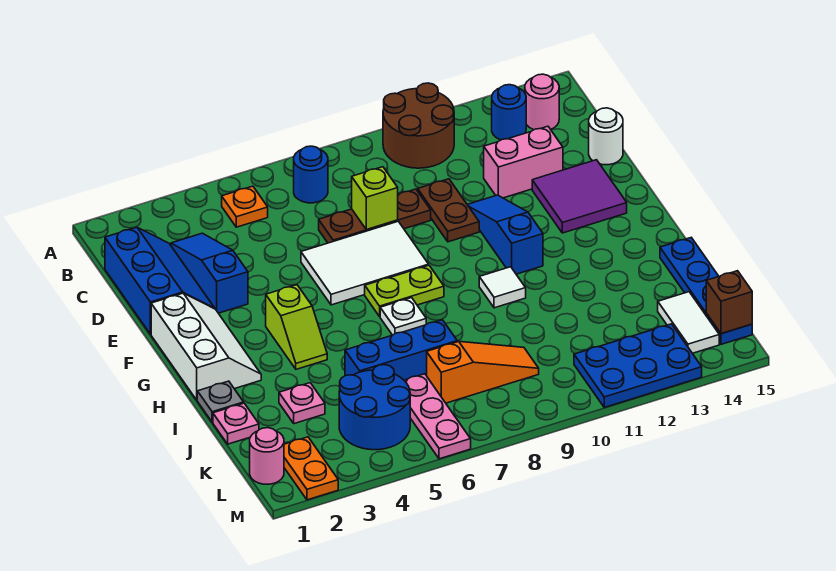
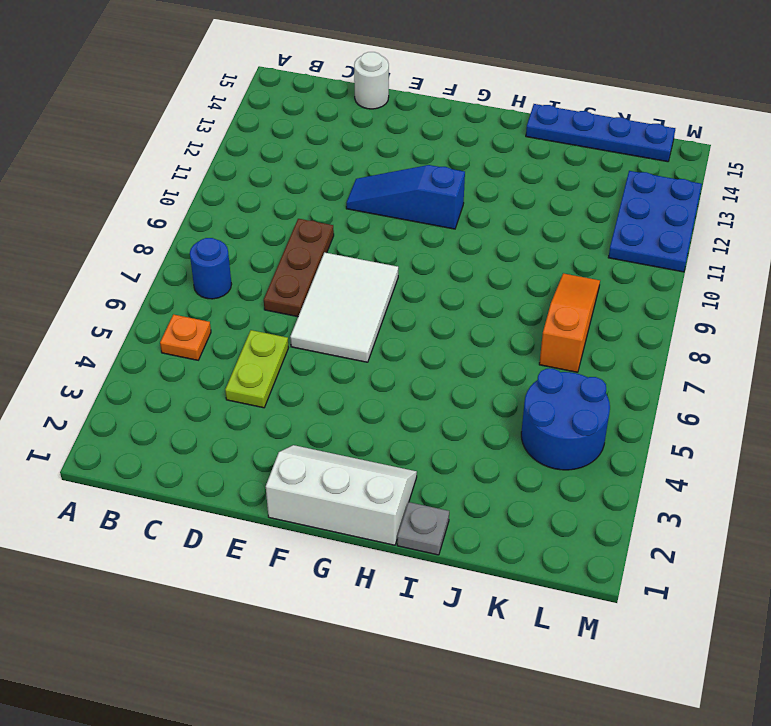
lime 1x2 plate [225,330,289,408] -> lime 1x2 plate moved to [365,266,444,316]
none -> brown 2x2 round brick [383,83,454,168]
none -> blue 1x1 round brick [492,85,526,140]
none -> pink 1x1 round brick [525,74,559,130]
none -> blue 2x3 slope [105,227,215,334]

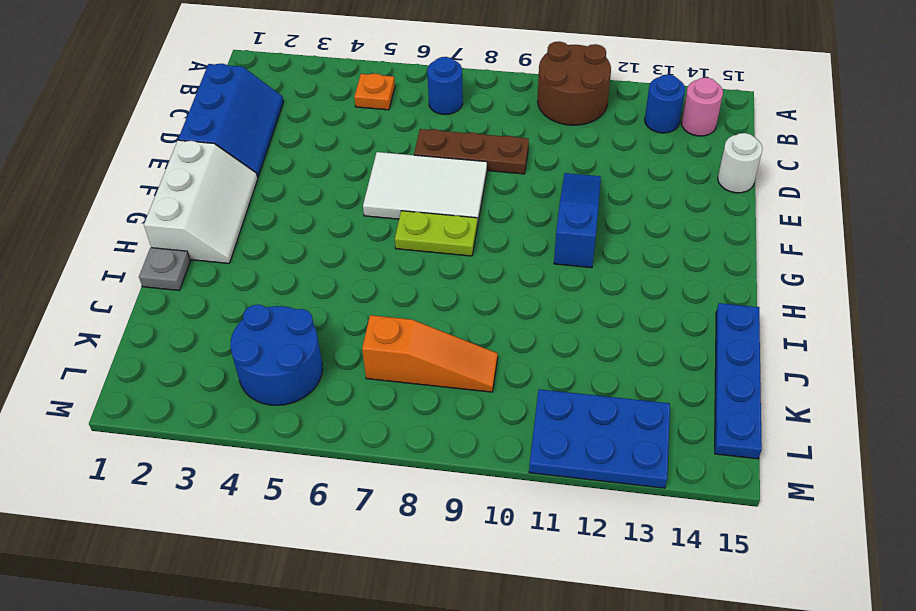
none -> blue 1x3 slope [171,233,248,313]
none -> brown 1x2 plate [418,179,479,242]
none -> pink 1x2 brick [484,126,563,198]
none -> purple 2x2 tile [532,160,627,233]

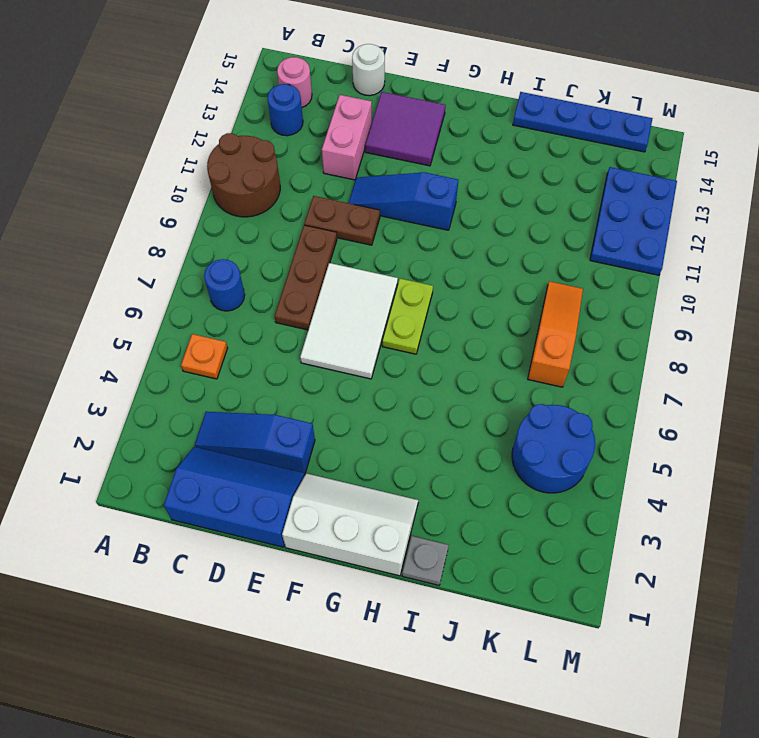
none -> lime 1x2 slope [266,285,327,369]
none -> white 1x1 plate [380,298,426,335]
none -> white 1x1 tile [479,267,526,308]
none -> pink 1x1 plate [213,403,259,444]

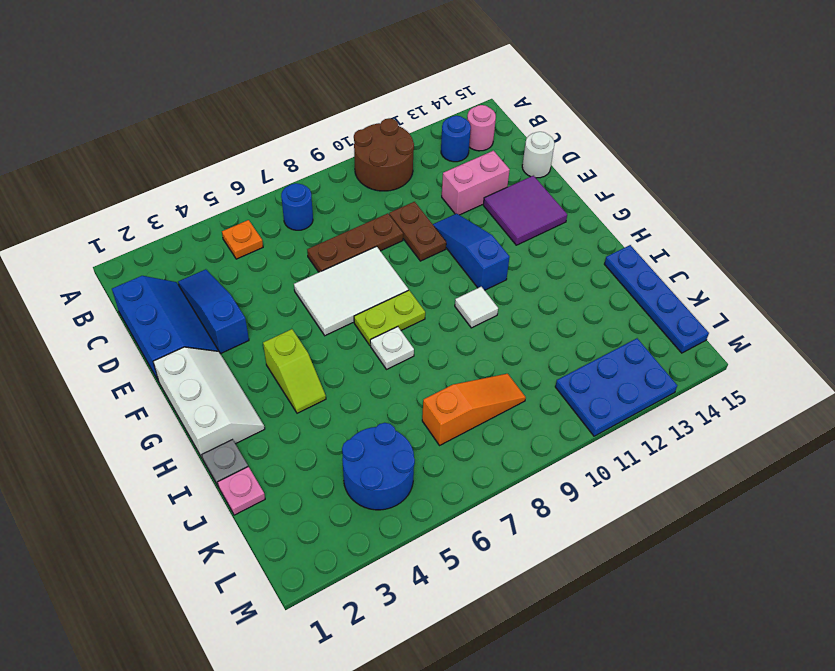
none -> pink 1x1 plate [279,383,325,424]
none -> blue 1x3 brick [345,320,457,380]
none -> pink 1x3 plate [404,374,471,459]
none -> white 1x2 tile [658,292,719,353]

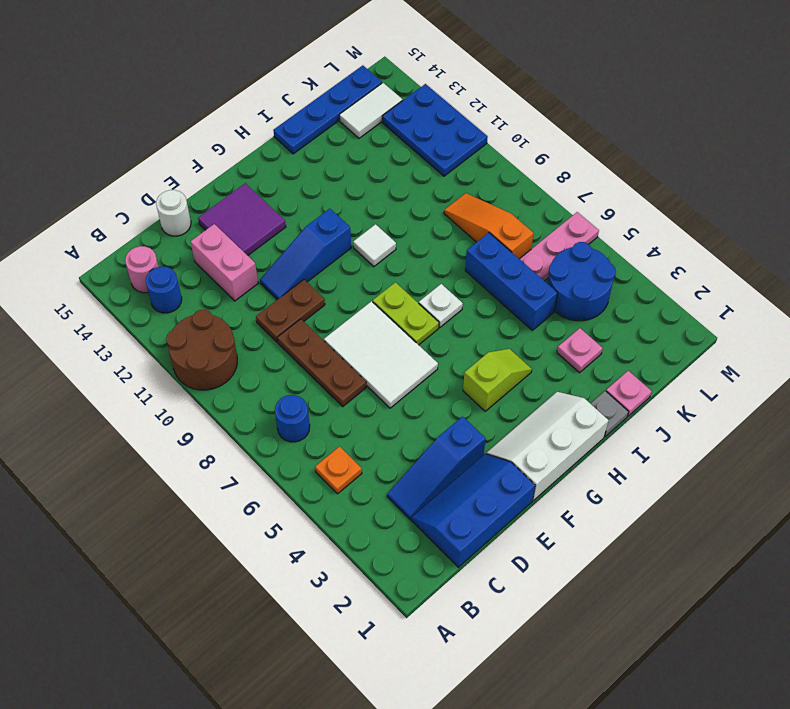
none -> pink 1x1 round brick [250,428,284,484]
none -> orange 1x2 plate [284,437,338,500]
none -> lime 1x1 brick [352,167,398,230]
none -> brown 1x1 brick [706,271,752,334]

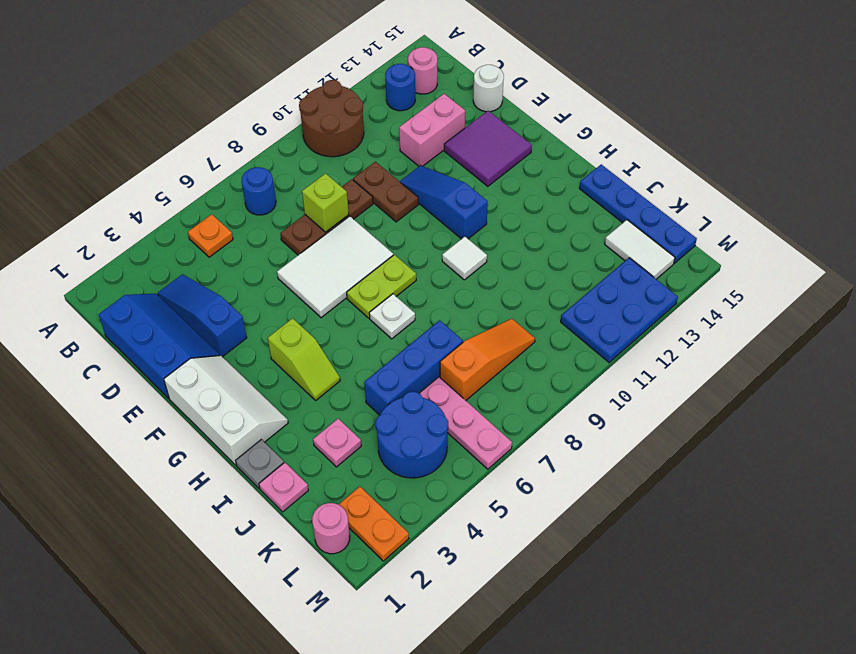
none -> brown 1x1 brick [706,271,752,334]

